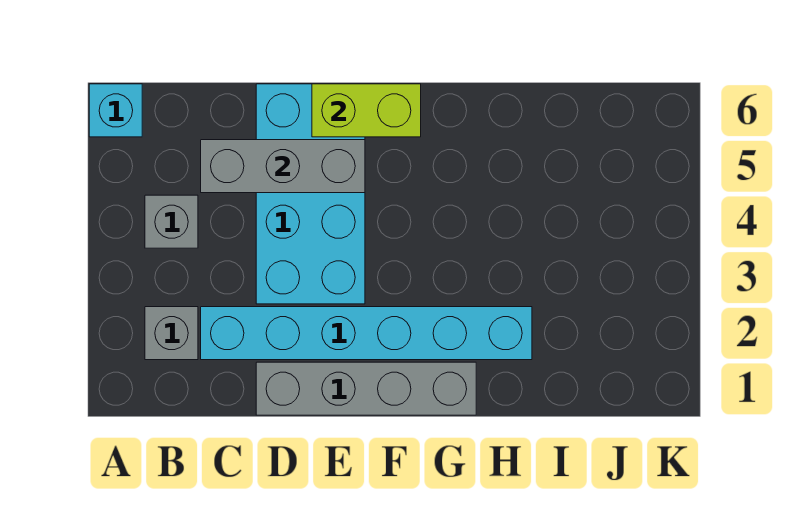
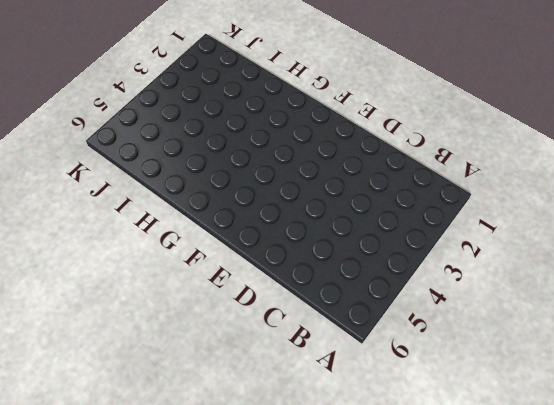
none -> cyan 1x1 brick [89,84,142,137]
none -> grey 1x1 brick [145,307,198,360]

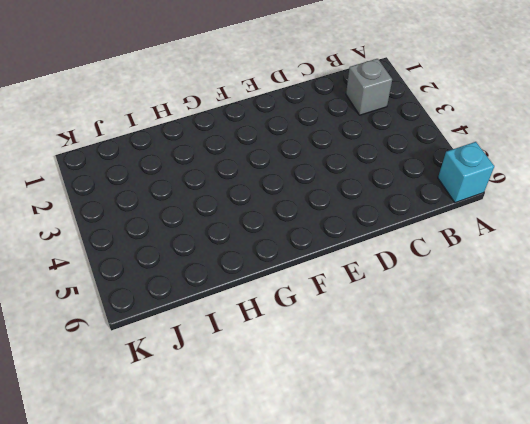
none -> grey 1x1 brick [145,195,198,248]
none -> cyan 1x6 brick [201,307,532,360]

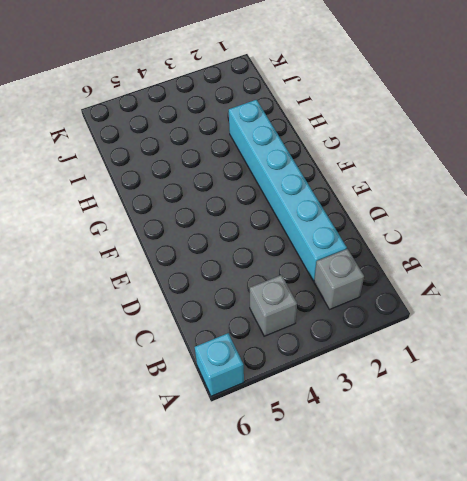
none -> grey 1x4 brick [256,362,476,415]
none -> cyan 2x4 brick [256,84,365,304]

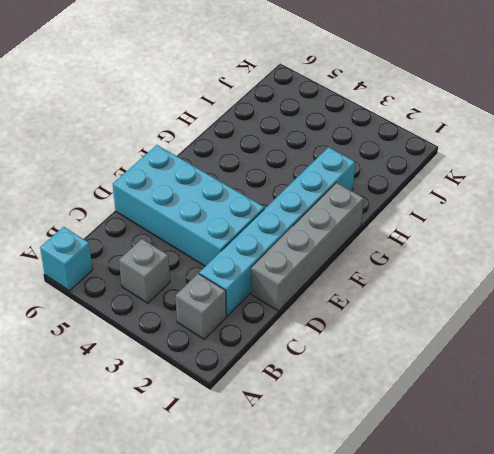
none -> grey 1x3 brick [201,140,365,193]
none -> lime 1x2 brick [312,84,421,137]

